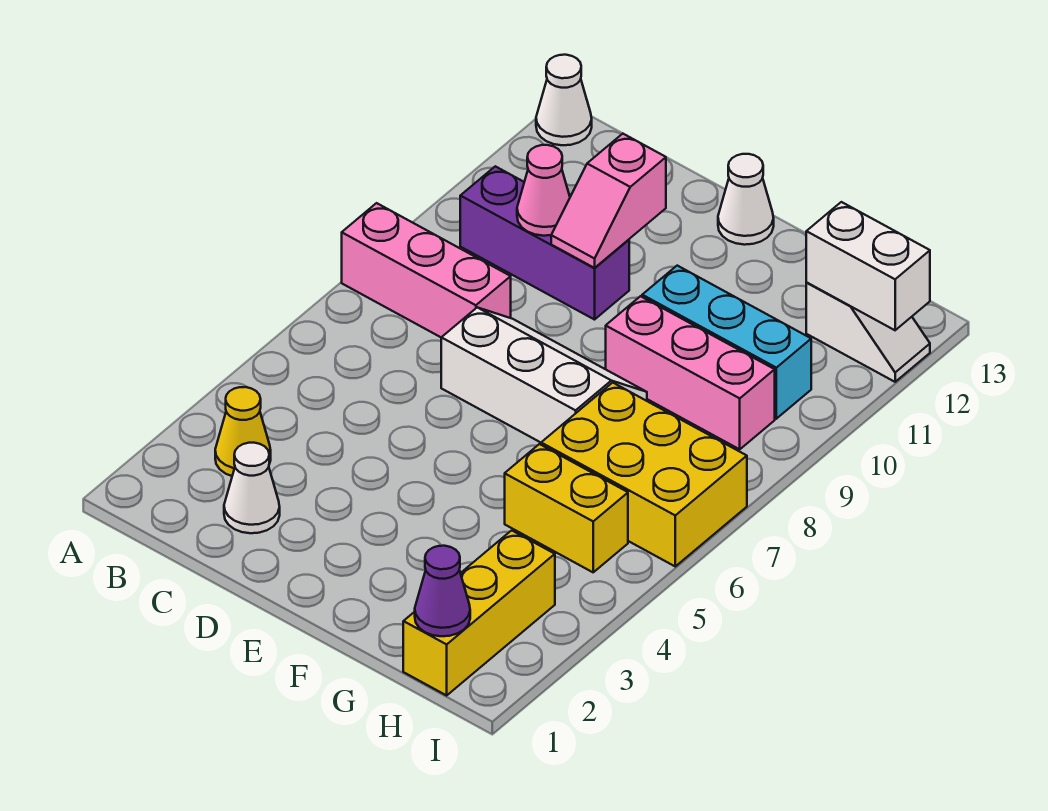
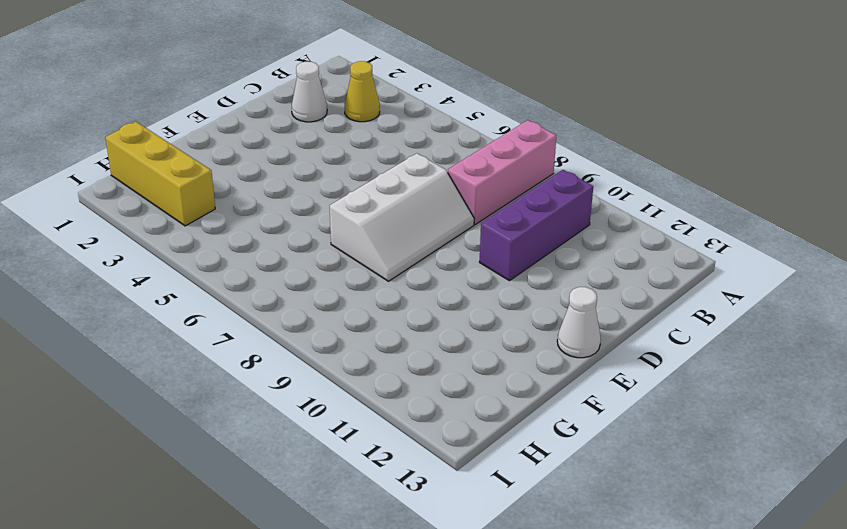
none -> white 1x1 cone [536,55,592,145]
none -> pink 1x3 brick [606,296,775,449]
none -> cyan 1x3 brick [642,266,811,419]

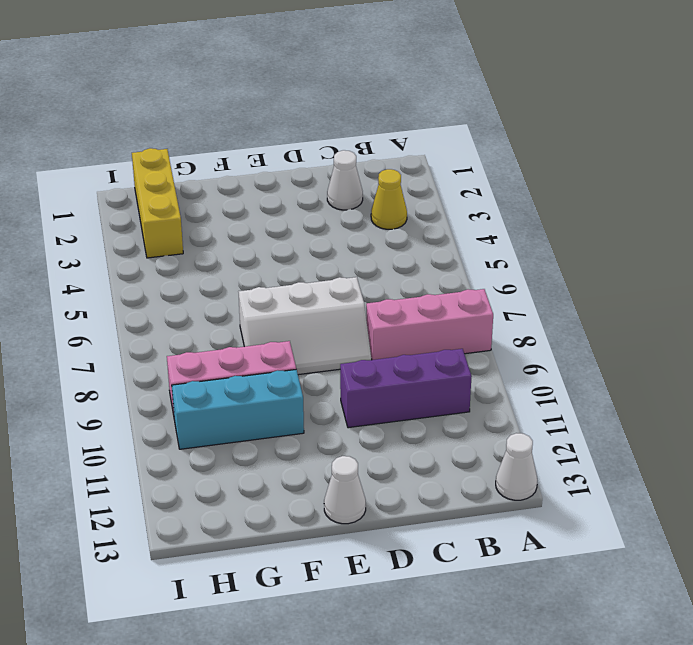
none -> yellow 1x2 brick [505,444,628,572]
none -> yellow 2x3 brick [541,383,747,566]
none -> white 1x2 slope [806,283,930,382]

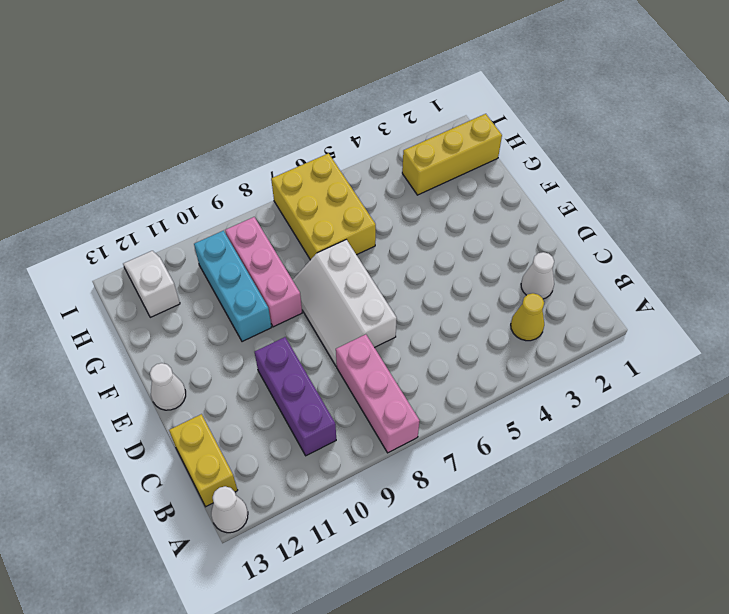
yellow 1x2 brick [169,414,238,507] -> yellow 1x2 brick moved to [505,444,628,572]
none -> pink 1x1 cone [517,145,570,236]
none -> pink 1x2 slope [551,134,666,268]
none -> purple 1x1 cone [415,546,470,636]

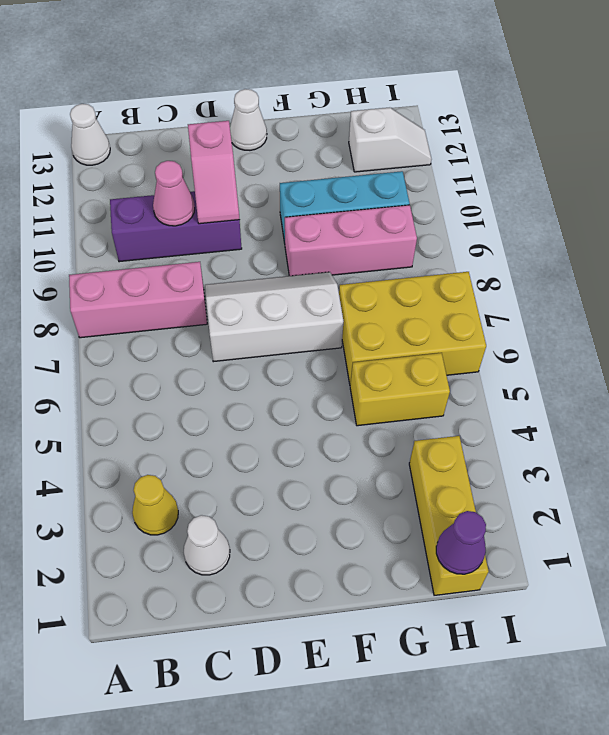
none -> white 1x2 brick [806,202,930,330]

